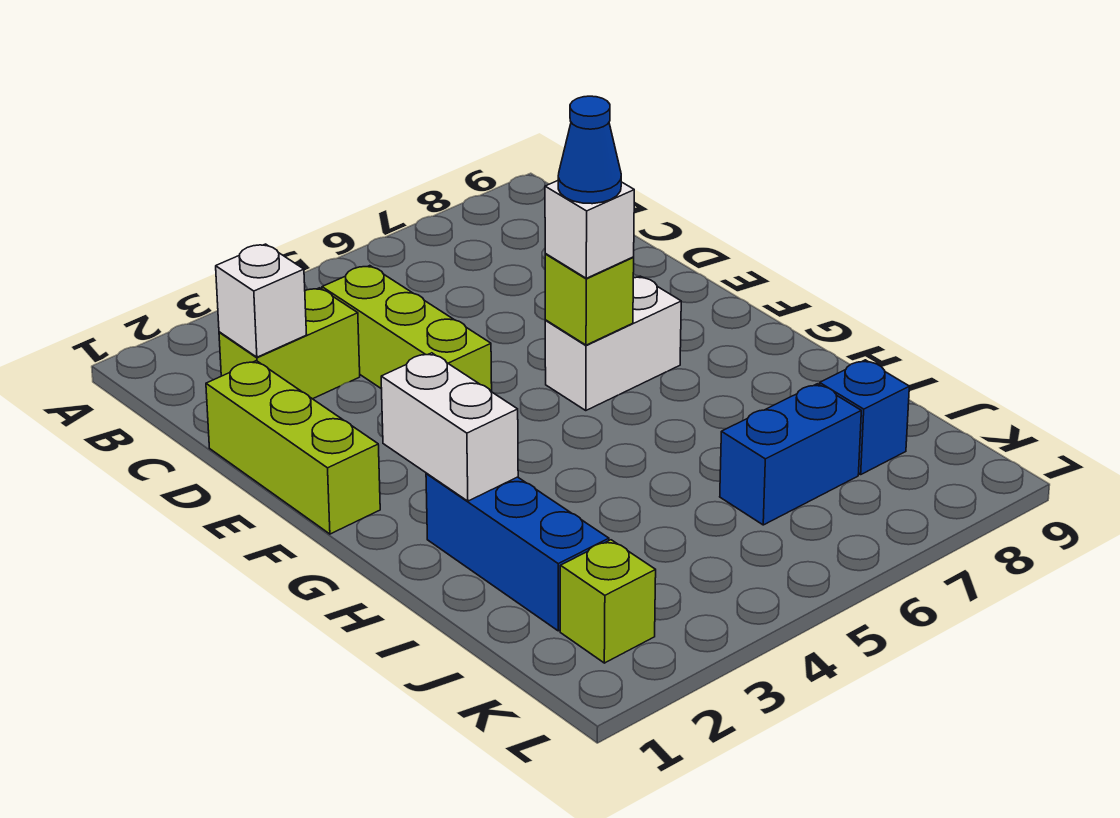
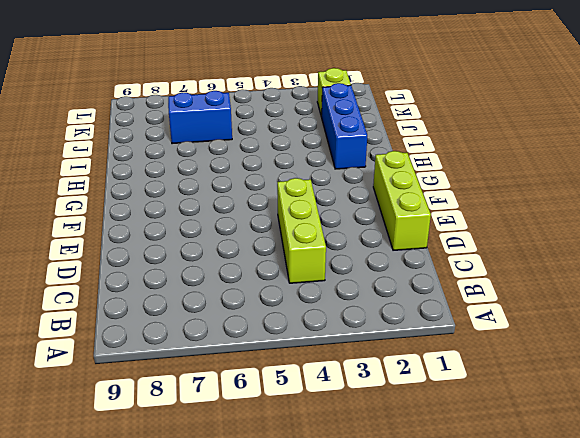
none -> lime 1x2 brick [219,288,360,399]
none -> white 1x2 brick [545,276,681,410]
none -> blue 1x1 brick [820,360,909,475]

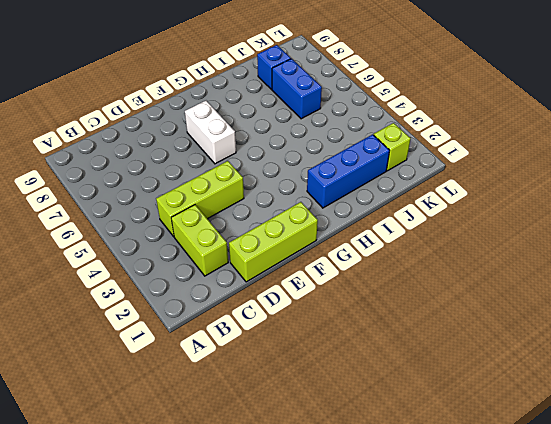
none -> white 1x1 brick [216,244,307,357]
none -> lime 1x1 brick [545,254,634,345]
none -> white 1x2 brick [381,353,518,501]

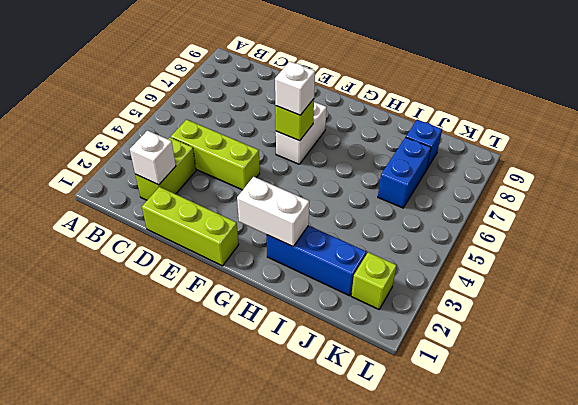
none -> blue 1x1 cone [558,96,621,204]

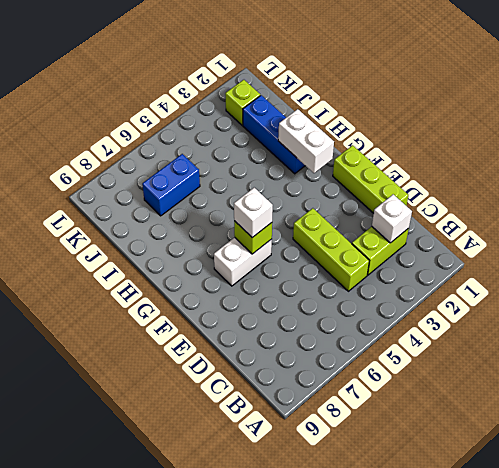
none -> blue 1x1 brick [820,360,909,475]
none -> blue 1x1 cone [558,96,621,204]

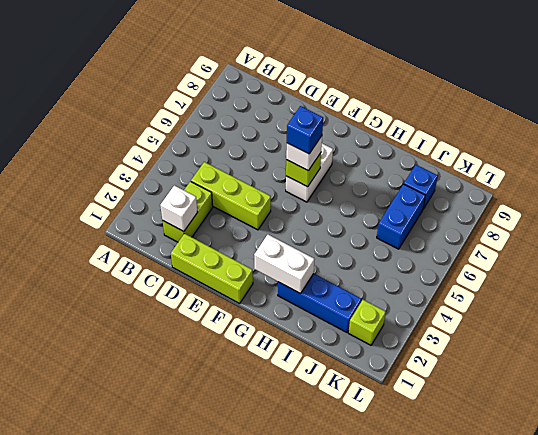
blue 1x1 brick [287,106,323,154] -> blue 1x1 cone [558,96,621,204]

